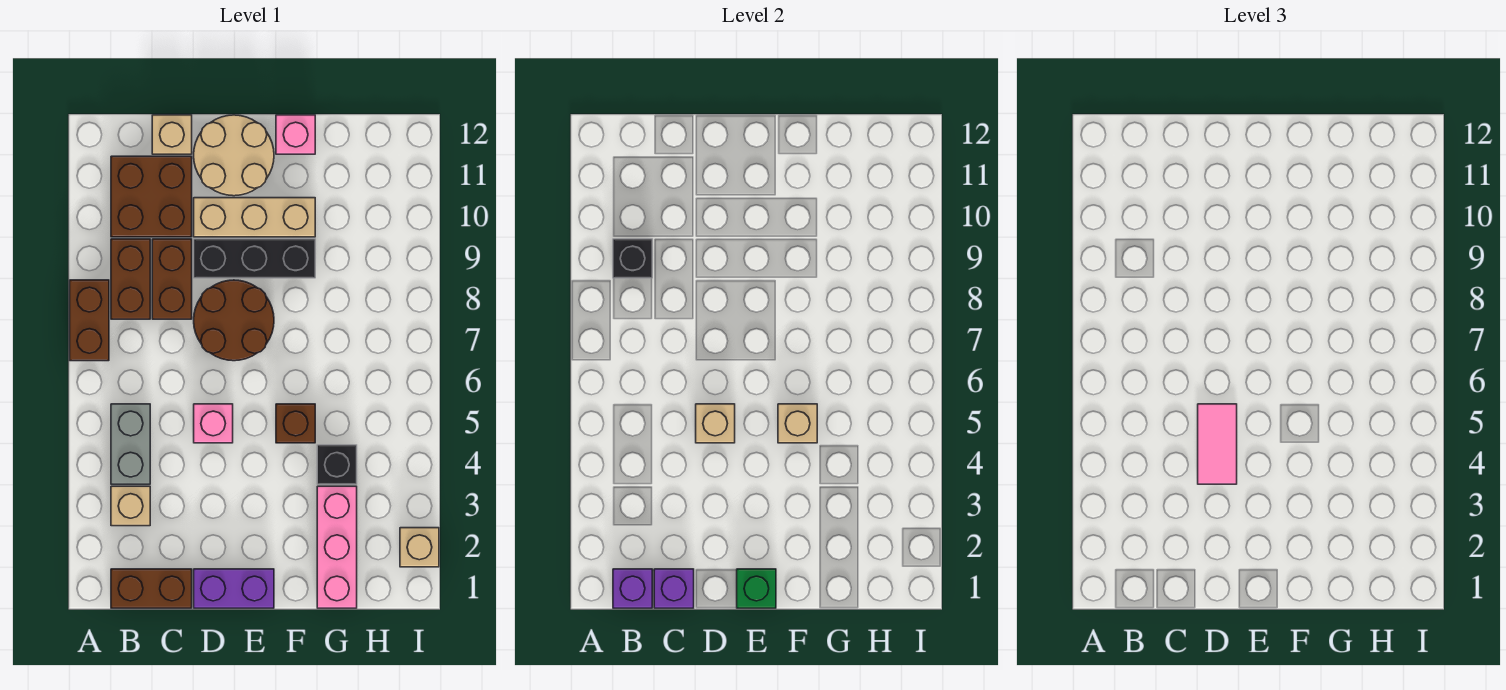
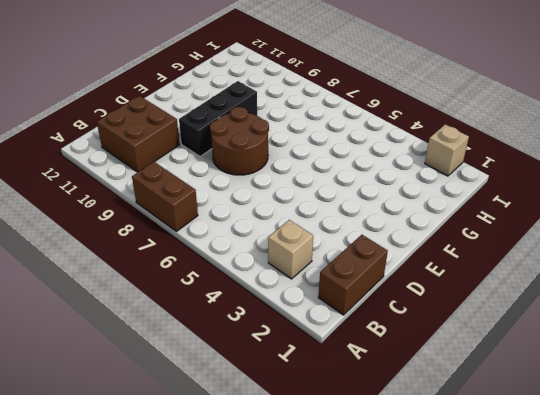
none -> grey 1x2 brick [111,404,150,484]
none -> brown 1x2 brick [111,239,150,319]
none -> brown 1x2 brick [152,239,192,319]

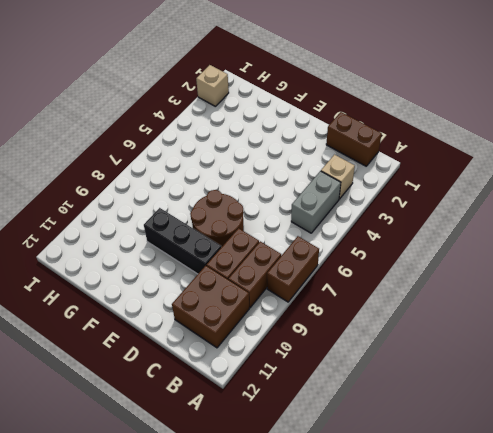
none -> tan 1x1 brick [152,115,192,154]
none -> purple 1x2 brick [194,569,274,608]
none -> pink 1x1 brick [194,404,233,443]

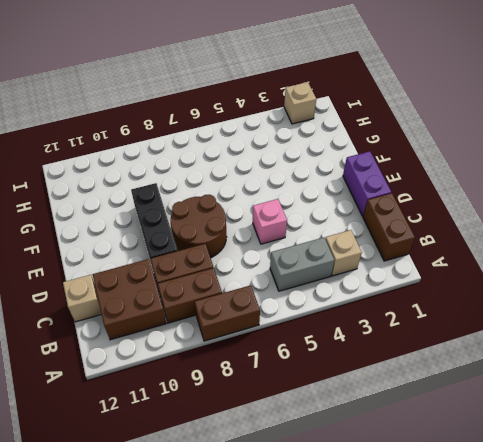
none -> tan 1x3 brick [194,198,315,237]
none -> tan 2x2 round brick [194,115,274,196]
none -> brown 1x1 brick [276,404,315,443]

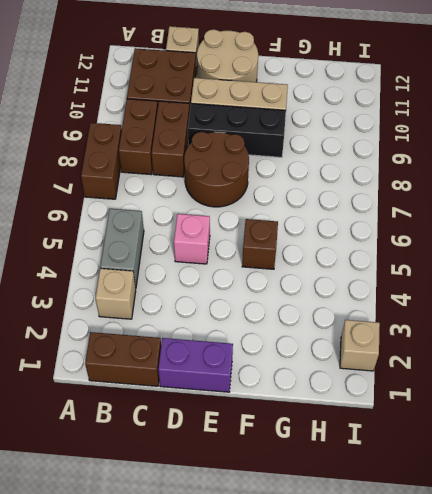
none -> pink 1x1 brick [276,115,315,154]
none -> pink 1x3 brick [317,486,357,608]
none -> black 1x1 brick [317,445,357,484]

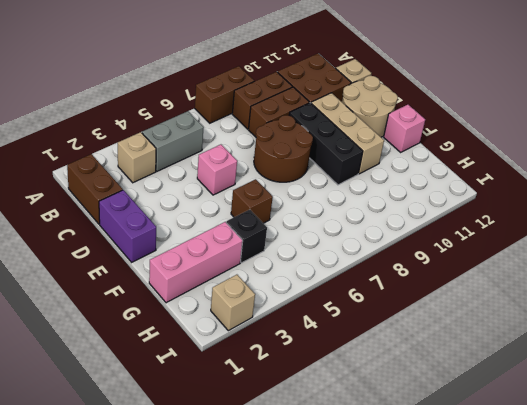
none -> purple 1x1 brick [613,569,652,608]
none -> black 1x1 brick [613,239,652,278]
none -> purple 1x1 brick [654,569,694,608]

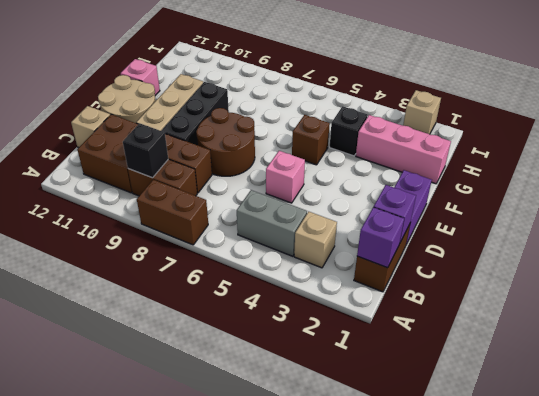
none -> tan 1x1 brick [696,404,735,443]
none -> green 1x1 brick [737,569,776,608]
none -> tan 1x1 brick [778,404,817,443]

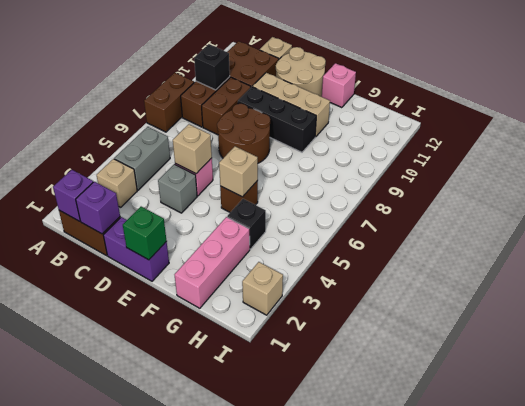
grey 1x1 brick [158,164,197,213] -> none
none -> pink 1x2 tile [1198,404,1237,484]

